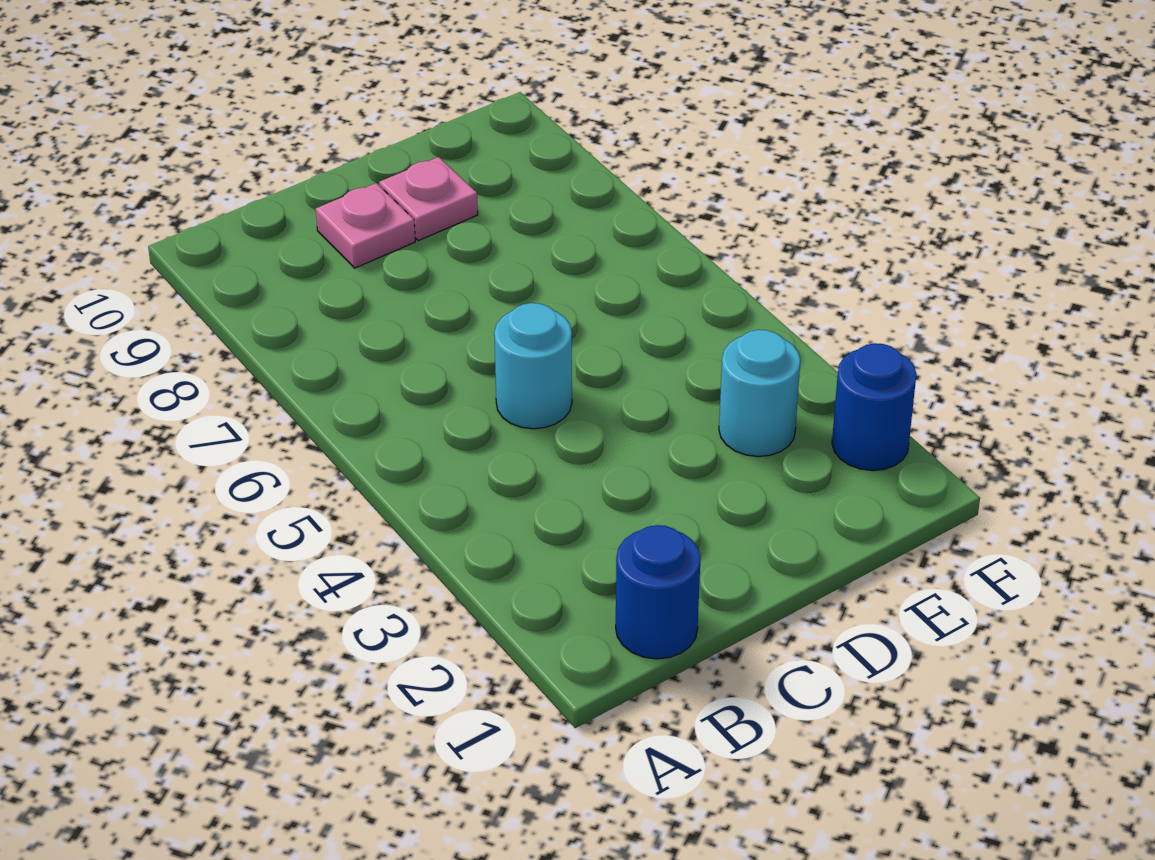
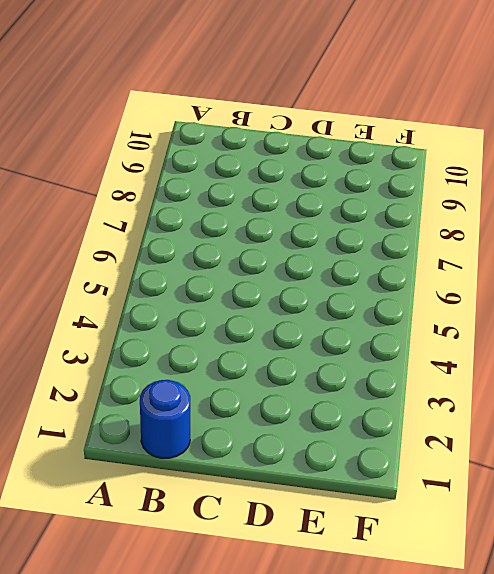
none -> cyan 1x1 round brick [494,303,572,429]
none -> pink 1x1 plate [316,183,415,268]

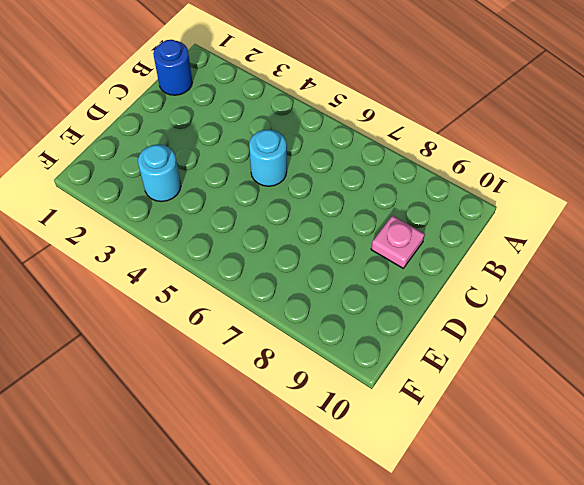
none -> pink 1x1 plate [379,157,478,241]
none -> blue 1x1 round brick [832,343,916,471]

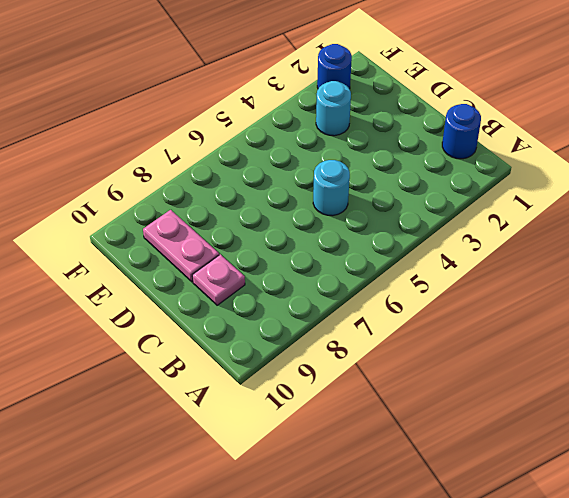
pink 1x2 plate [143,210,219,282] -> pink 1x1 plate [379,157,478,241]

